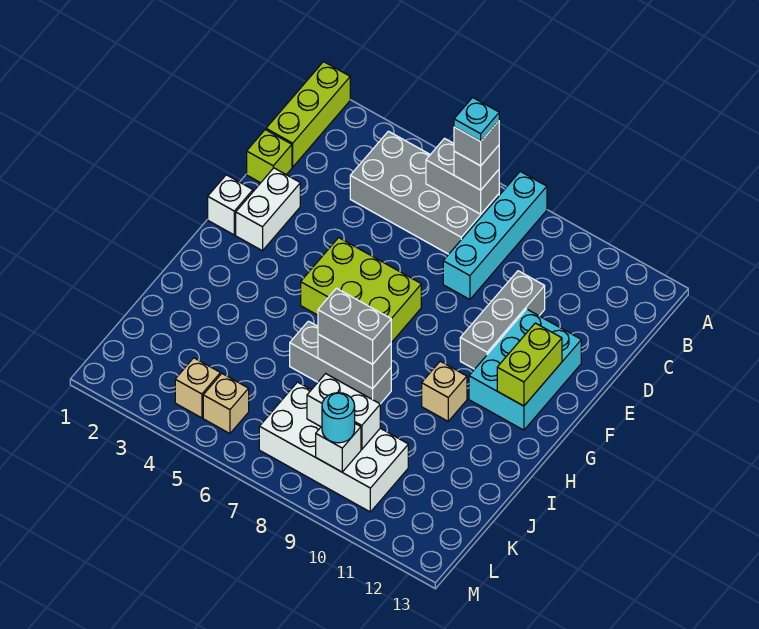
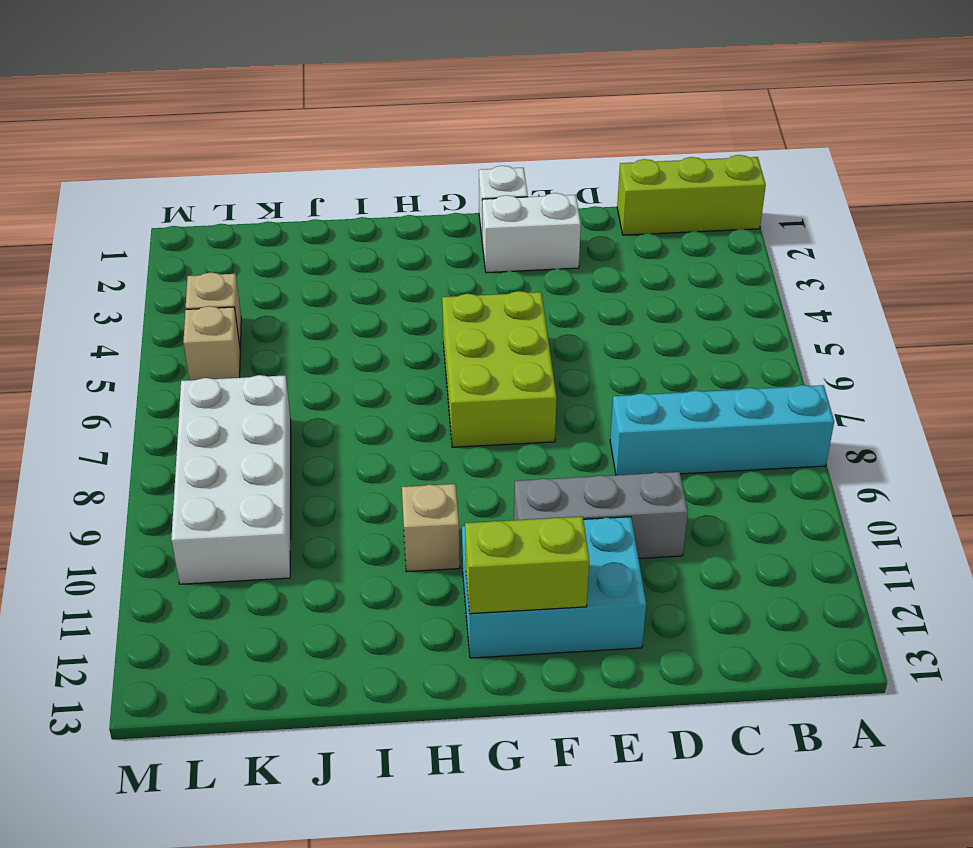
none -> grey 2x4 brick [350,131,499,254]
none -> lime 1x1 brick [247,130,292,183]
none -> grey 1x3 brick [290,321,391,404]

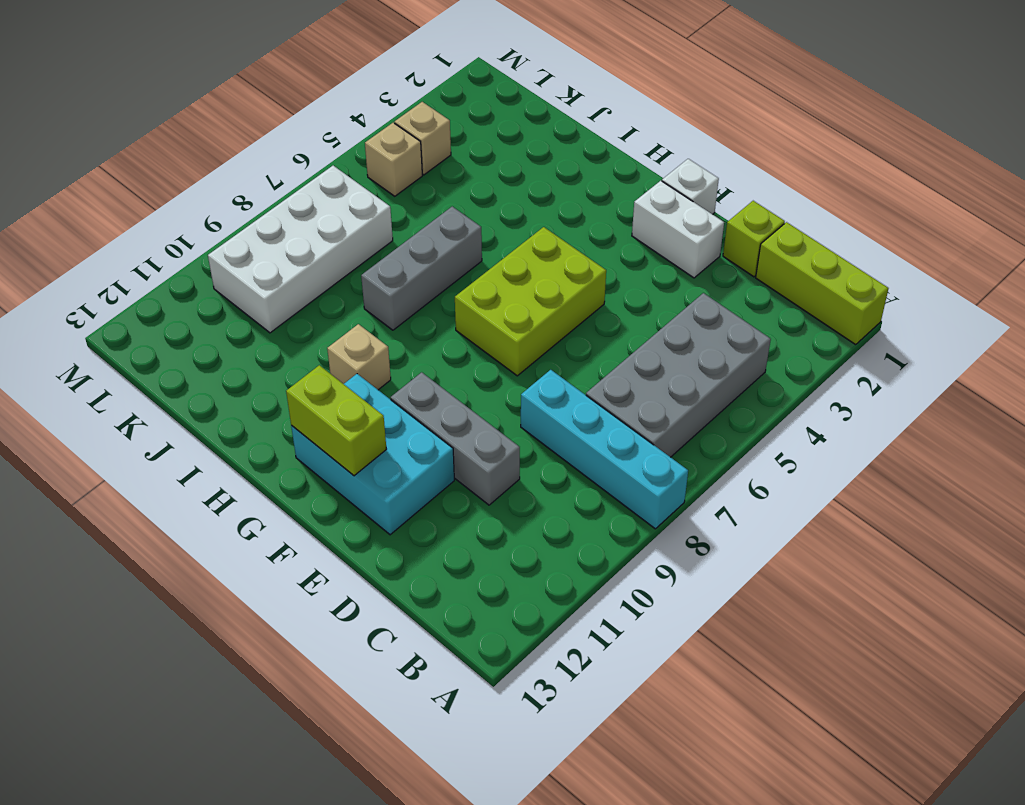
none -> grey 1x2 brick [426,138,499,214]
none -> grey 1x2 brick [318,334,391,389]
none -> white 1x2 brick [307,374,380,449]

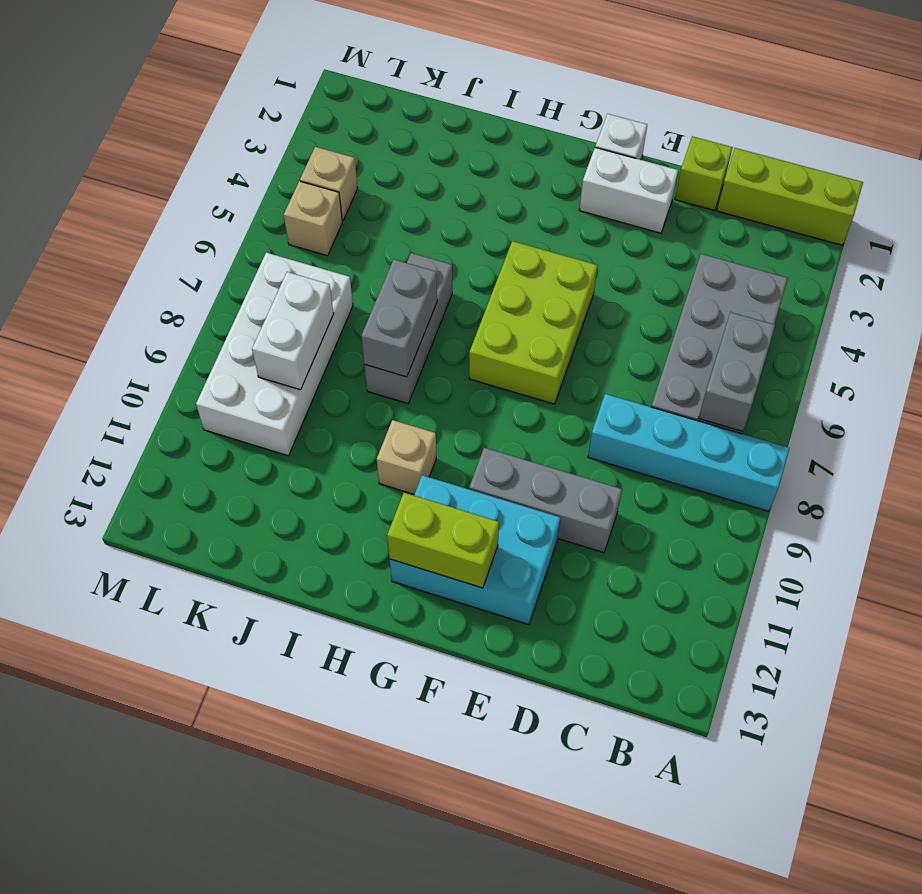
none -> white 1x1 brick [316,424,361,472]
none -> grey 1x1 brick [454,145,499,190]
none -> grey 1x2 brick [318,288,391,364]

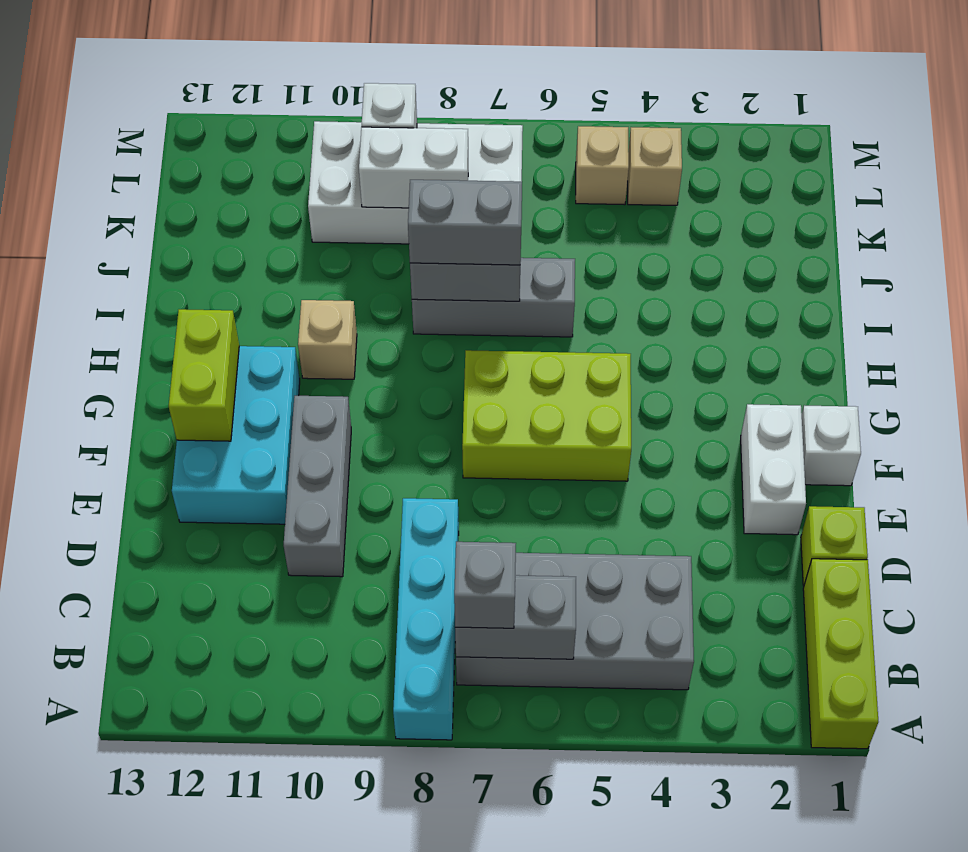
none -> cyan 1x1 round brick [322,393,355,443]
none -> grey 1x1 brick [454,121,499,166]
none -> cyan 1x1 plate [454,97,499,142]

